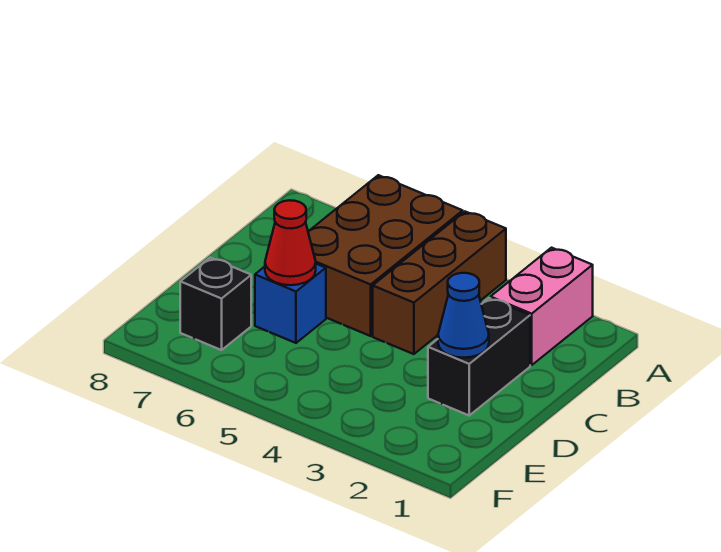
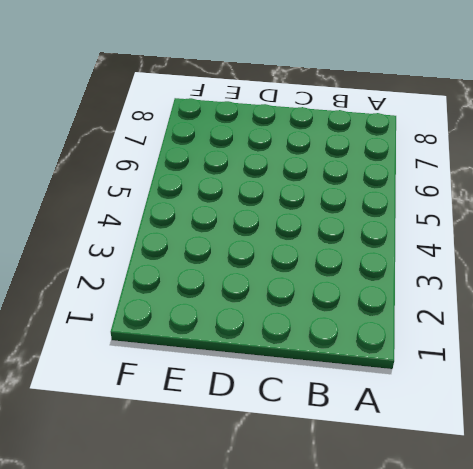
none -> pink 1x2 brick [491,248,593,365]
none -> brown 1x3 brick [373,212,506,354]

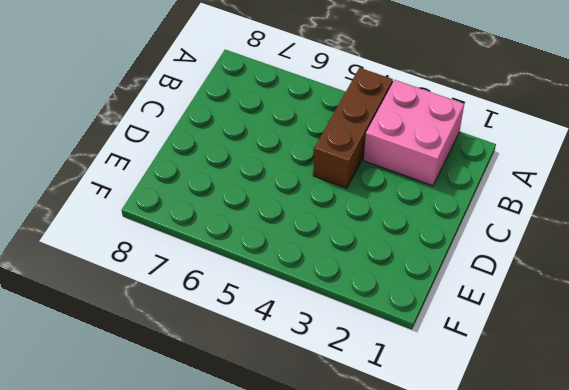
pink 2x2 brick [364,80,464,186] -> pink 1x2 brick [491,248,593,365]
none -> brown 2x3 brick [308,175,463,336]
none -> black 1x2 brick [428,298,530,415]

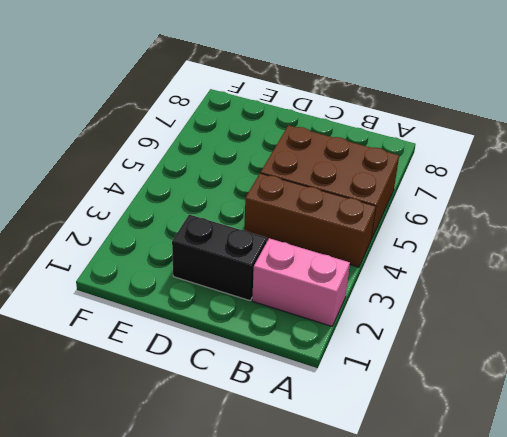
none -> blue 1x1 brick [255,264,326,343]
none -> black 1x1 brick [180,258,251,350]

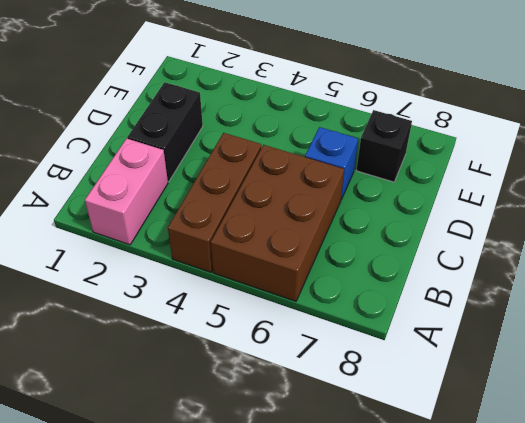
none -> blue 1x1 cone [438,273,489,358]
none -> red 1x1 cone [265,200,316,285]

